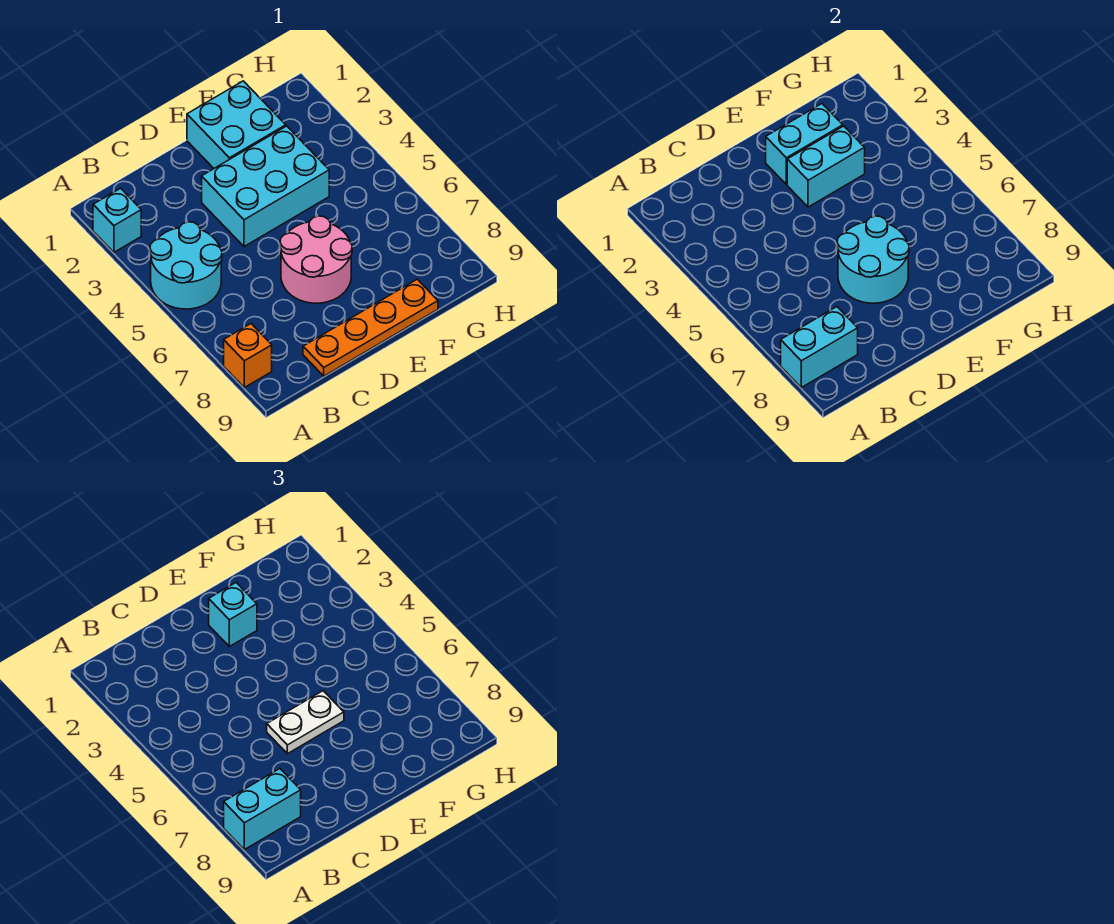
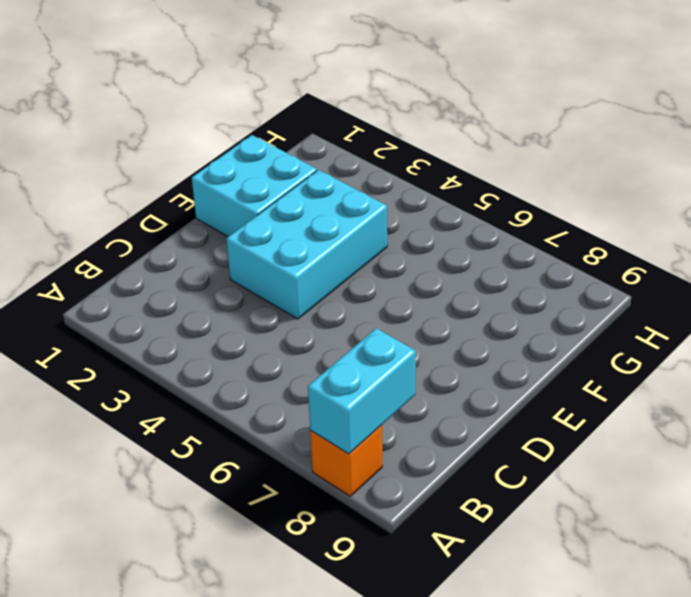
none -> cyan 1x1 brick [93,188,141,252]
none -> cyan 2x2 round brick [150,222,222,309]
none -> orange 1x4 plate [303,279,438,376]

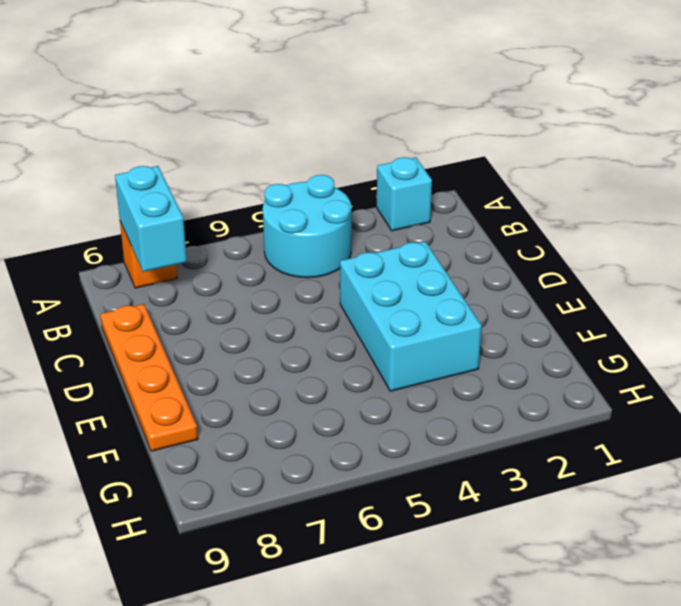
none -> pink 2x2 round brick [280,216,352,303]
none -> cyan 2x2 brick [187,81,286,168]
none -> cyan 2x2 round brick [837,216,909,303]

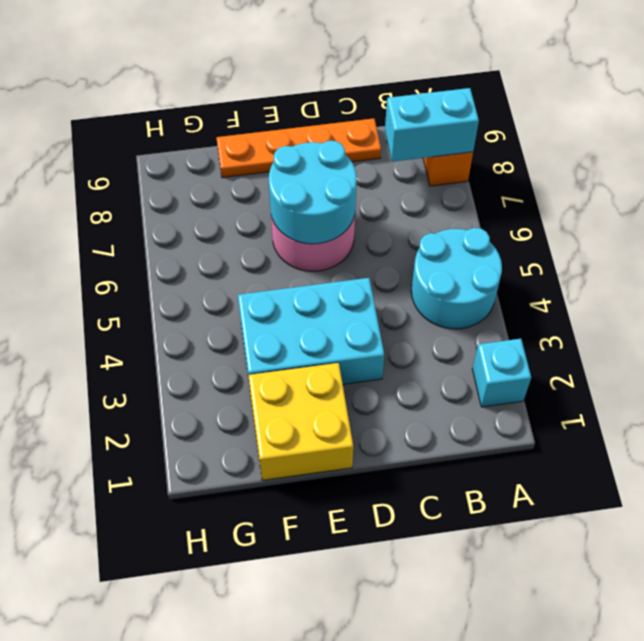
yellow 2x2 brick [248,363,353,480] -> cyan 2x2 brick [187,81,286,168]
none -> cyan 1x2 brick [766,104,843,185]
none -> cyan 1x2 brick [787,126,865,207]
none -> cyan 1x2 brick [224,769,301,850]

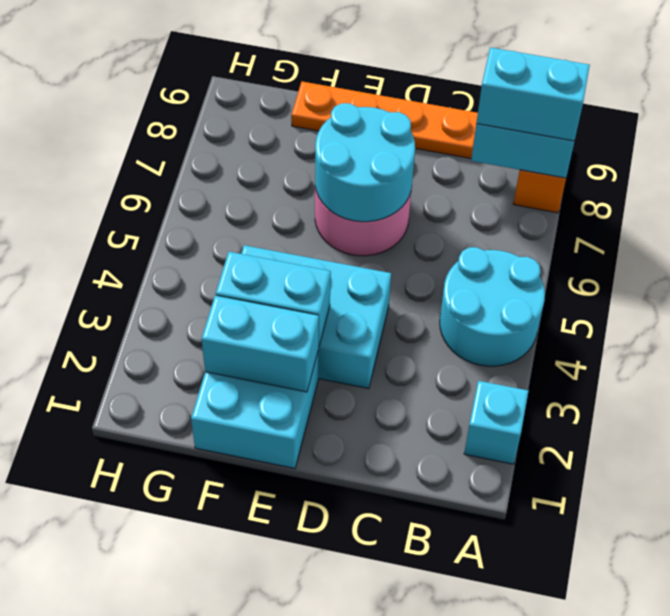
none -> white 1x2 plate [267,691,344,754]
none -> cyan 1x1 brick [209,583,257,647]

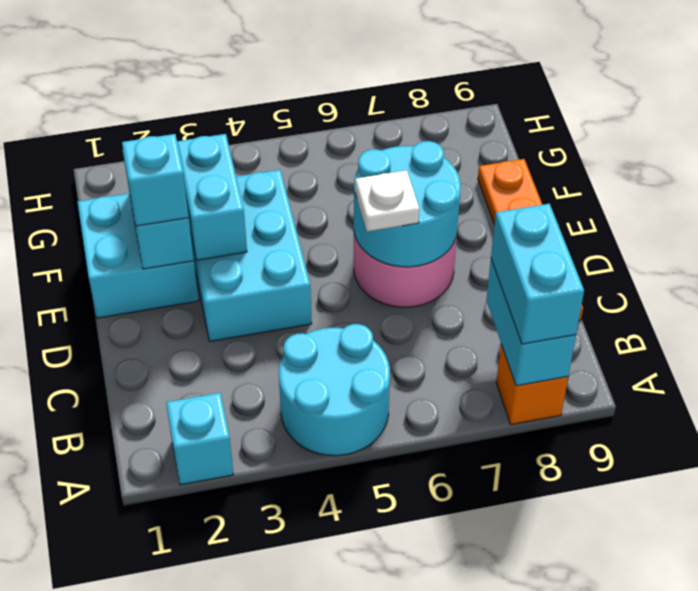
white 1x1 plate [355,170,419,232] -> white 1x2 plate [267,691,344,754]

